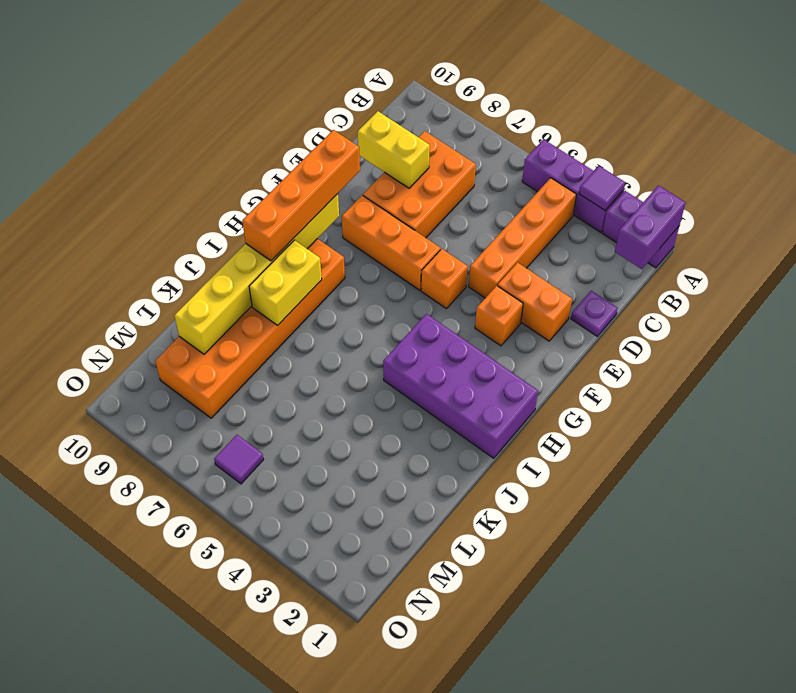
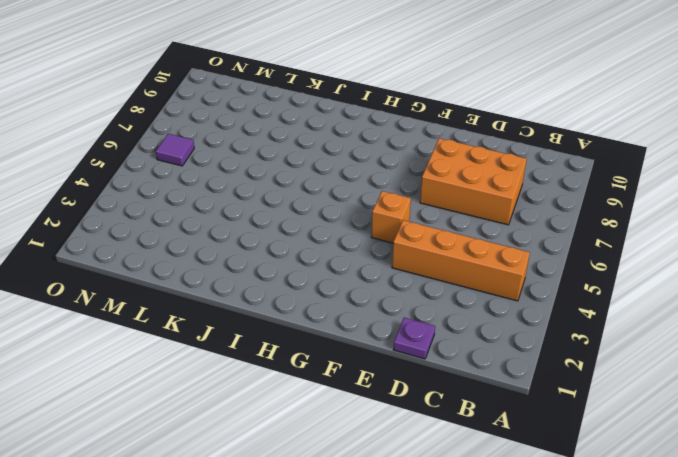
none -> purple 1x2 brick [602,191,679,268]
none -> purple 1x3 brick [522,139,624,232]
none -> orange 1x2 brick [498,263,572,341]

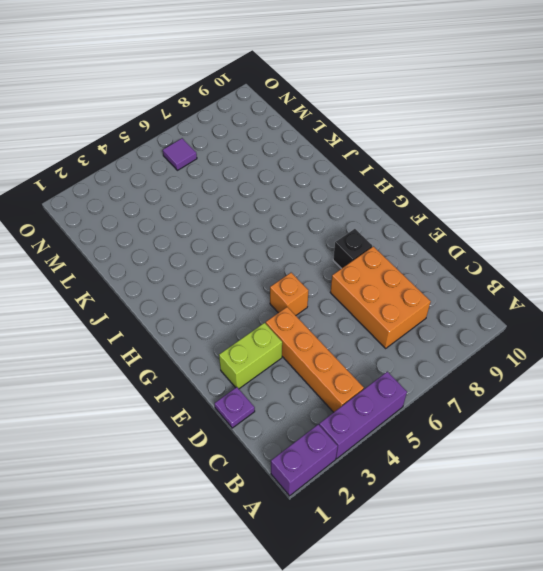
lime 1x2 brick [219,323,282,389] -> orange 1x2 brick [498,263,572,341]
black 1x1 brick [333,229,372,269] -> orange 1x3 brick [342,195,441,290]
none -> orange 1x1 brick [475,286,523,346]
none -> purple 2x4 brick [383,314,538,458]
none -> orange 2x6 brick [155,239,345,418]

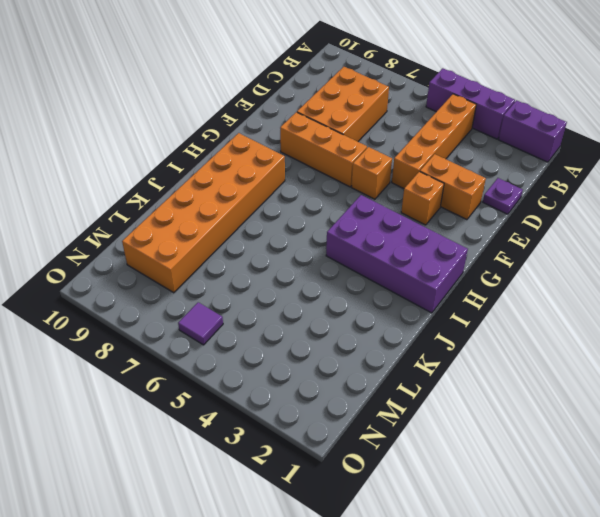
none -> purple 1x2 brick [615,185,686,269]
none -> purple 1x1 tile [579,166,625,210]
none -> yellow 1x2 brick [358,111,430,188]

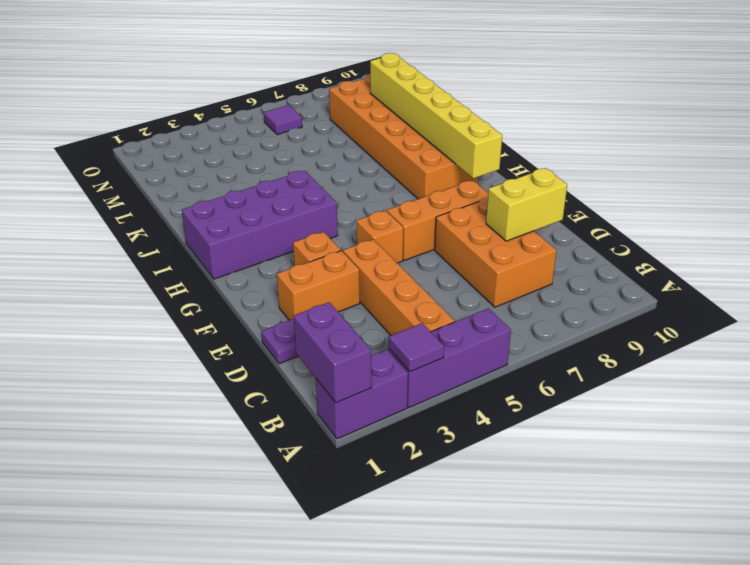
none -> yellow 1x2 brick [249,240,322,325]
none -> orange 1x4 brick [242,130,360,261]

